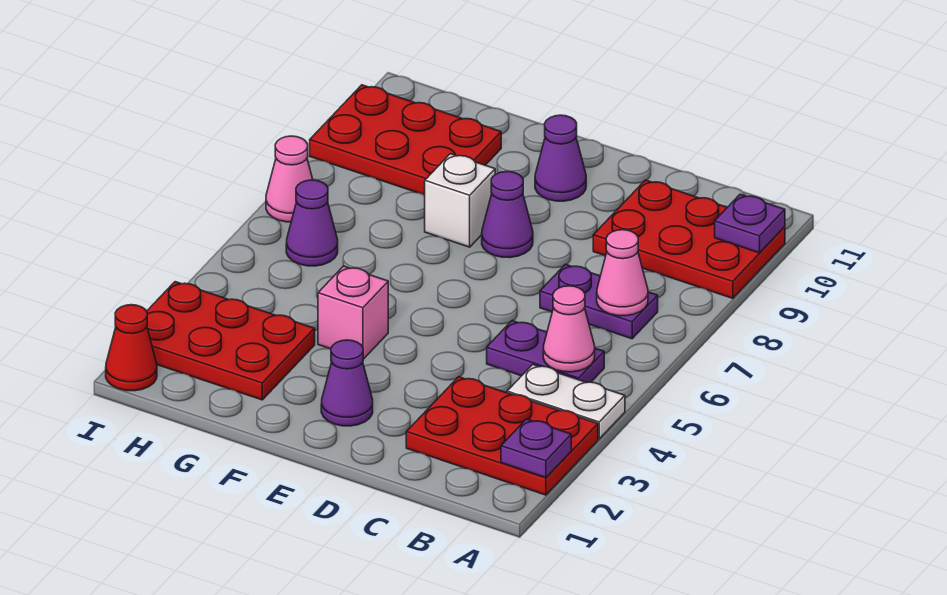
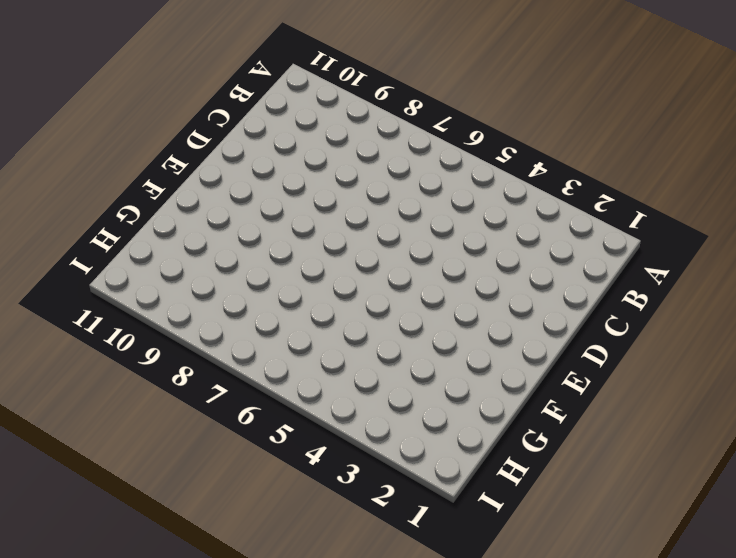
none -> red 2x3 plate [406,377,598,495]
none -> white 1x2 plate [507,364,625,439]
none -> red 2x3 plate [593,180,785,298]

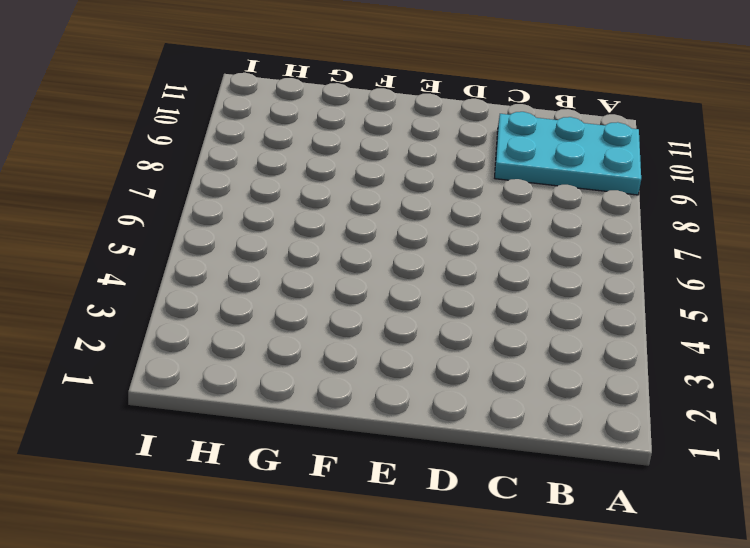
cyan 2x3 plate [495,112,641,195] -> red 2x3 plate [593,180,785,298]
none -> red 2x3 plate [406,377,598,495]
none -> white 1x2 plate [507,364,625,439]
none -> purple 1x2 plate [487,321,604,383]

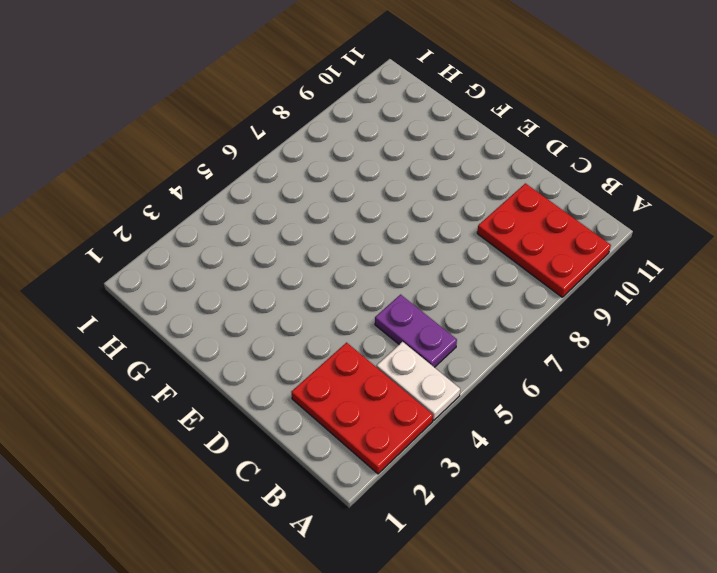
none -> purple 1x2 plate [540,264,658,339]
none -> purple 1x1 cone [321,340,373,426]
none -> purple 1x1 cone [482,172,533,258]

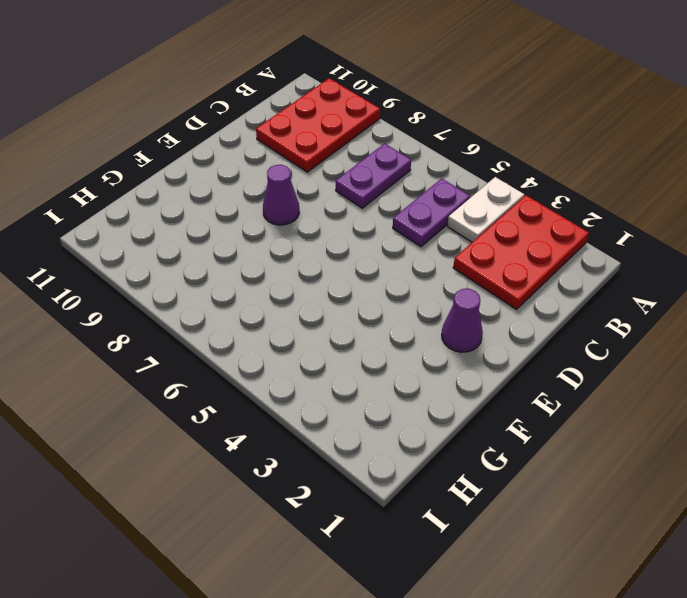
none -> purple 1x1 cone [535,115,586,201]
none -> pink 1x1 brick [318,266,388,359]
none -> white 1x1 brick [425,154,495,247]

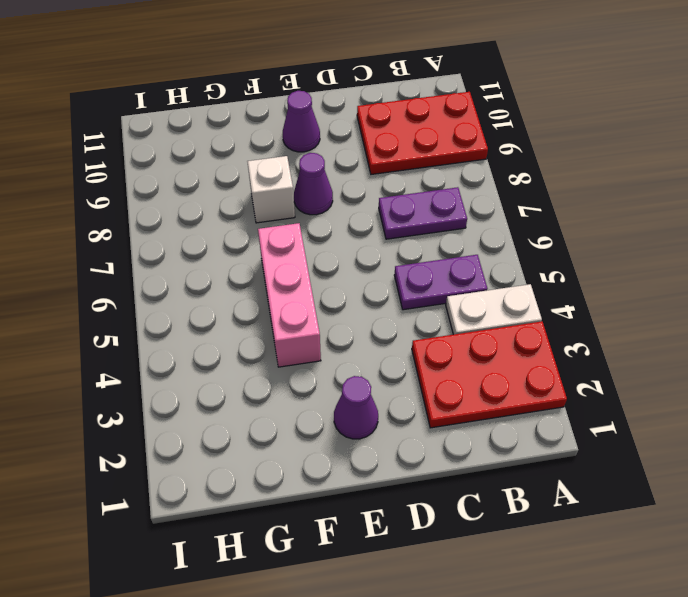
pink 1x3 brick [258,223,321,367] -> pink 1x1 brick [318,266,388,359]
none -> red 2x3 plate [147,282,315,400]
none -> red 2x3 plate [310,85,501,195]
none -> purple 1x1 cone [286,180,338,266]

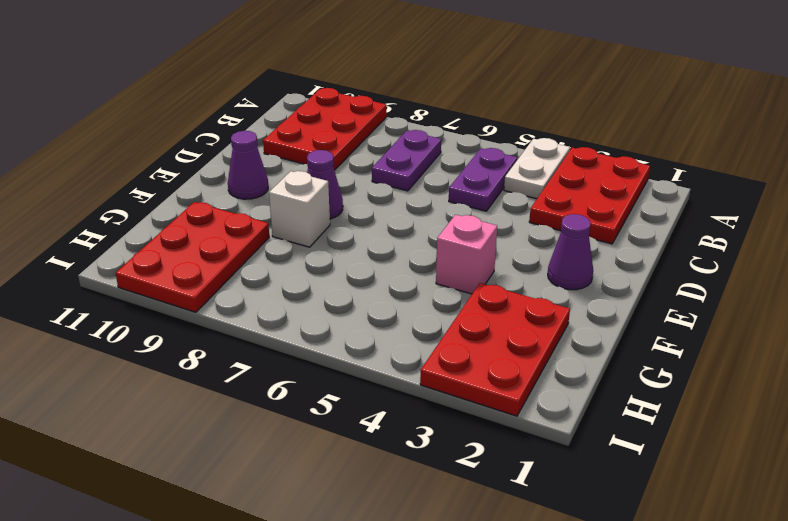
none -> purple 1x1 cone [286,180,338,266]
none -> red 1x1 cone [106,305,157,391]
none -> pink 1x1 cone [266,136,313,222]

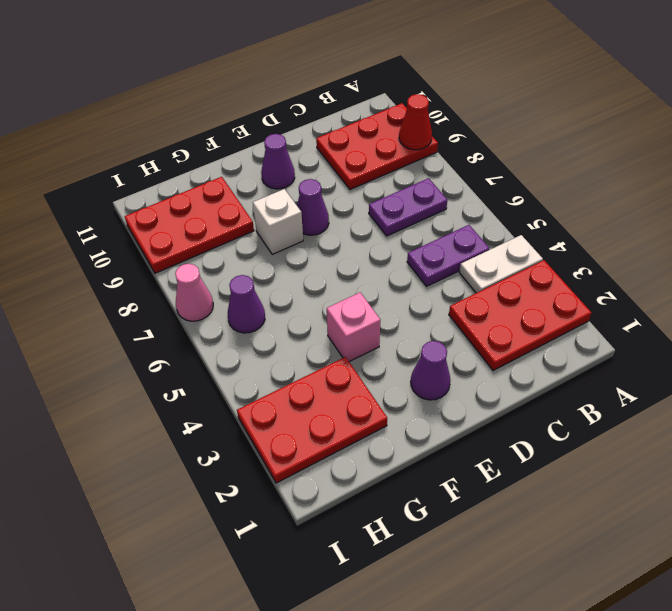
red 1x1 cone [399,94,432,150] -> red 1x1 cone moved to [106,305,157,391]
none -> purple 1x1 plate [501,419,571,478]
none -> purple 1x1 plate [715,194,785,253]
none -> pink 1x1 cone [543,286,595,372]

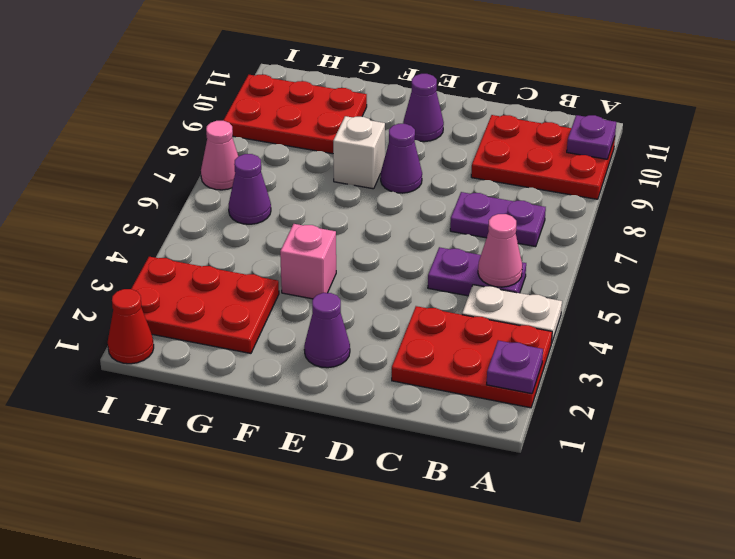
none -> pink 1x1 cone [597,230,648,316]

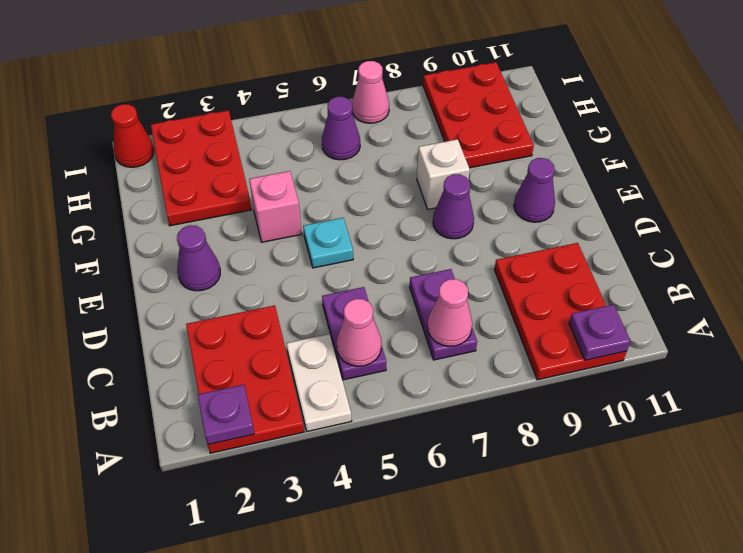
cyan 1x1 plate [303,218,353,268] -> none

